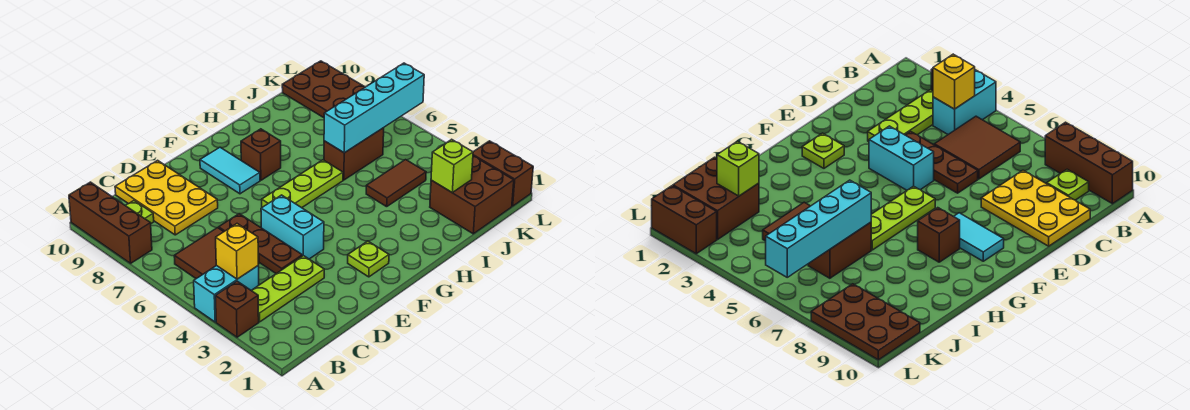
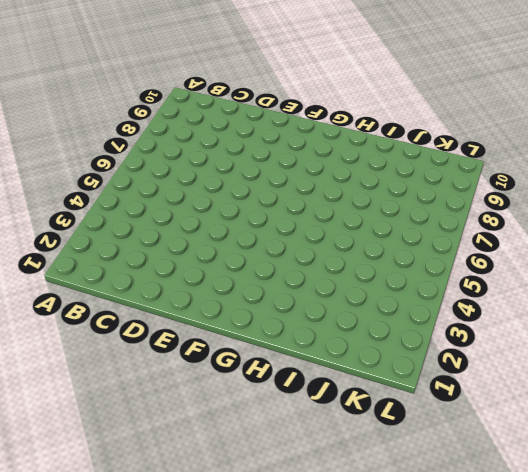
none -> brown 1x1 brick [215,281,259,337]
none -> cyan 1x2 brick [194,265,259,322]
none -> brown 1x3 brick [69,182,152,263]

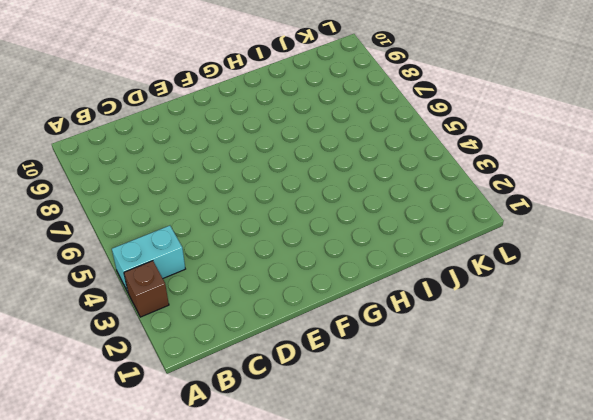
none -> brown 1x3 brick [69,182,152,263]
none -> lime 1x3 plate [251,256,324,322]
none -> brown 2x2 tile [174,228,259,279]

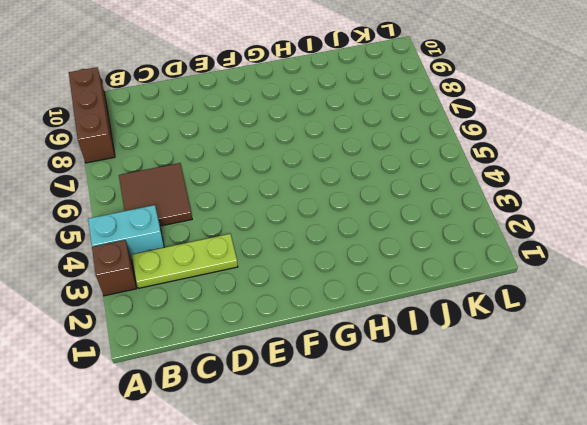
none -> lime 1x1 plate [126,201,154,224]
none -> yellow 2x3 plate [115,160,218,235]
none -> brown 1x3 plate [219,214,302,274]

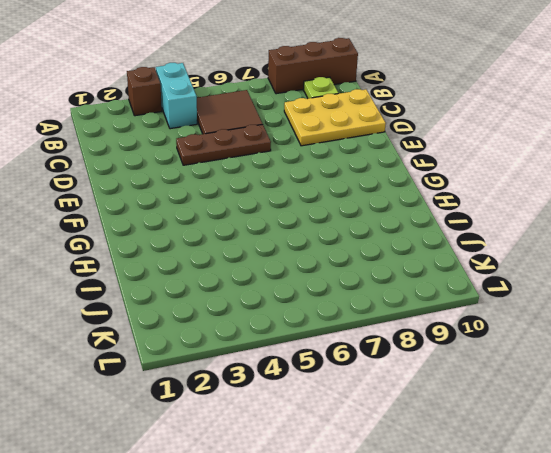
none -> lime 1x3 plate [251,256,324,322]
none -> cyan 1x2 brick [261,195,324,259]
none -> lime 1x1 plate [348,241,389,277]

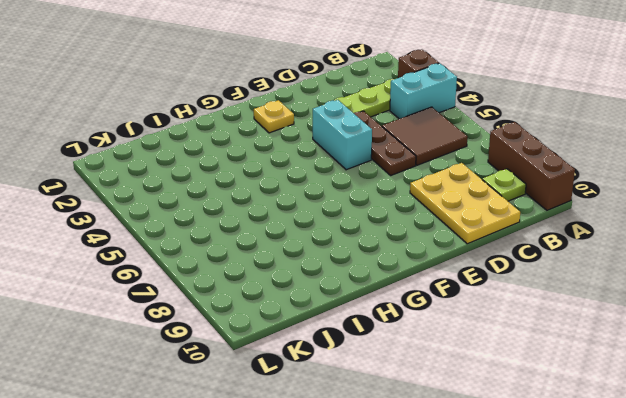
yellow 1x1 plate [254,100,294,133] -> lime 1x1 plate [348,241,389,277]
none -> lime 1x3 plate [262,160,343,208]
none -> cyan 1x2 tile [200,147,260,194]
none -> brown 1x1 brick [241,129,281,180]

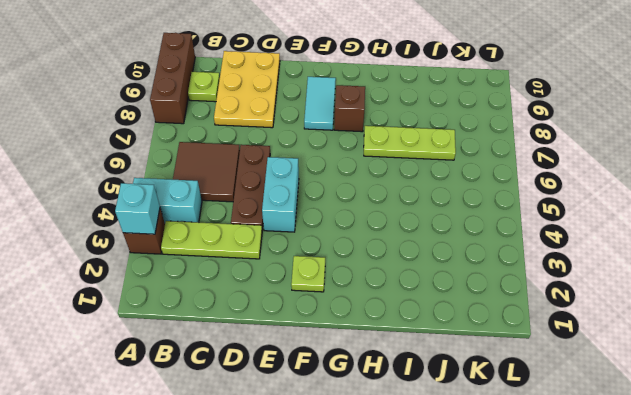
cyan 1x1 brick [115,183,160,234] -> none
lime 1x3 plate [364,126,456,160] -> lime 1x3 plate moved to [262,160,343,208]
none -> brown 1x2 tile [366,160,426,207]
none -> brown 1x2 brick [324,128,384,180]
none -> brown 2x2 brick [430,156,514,234]

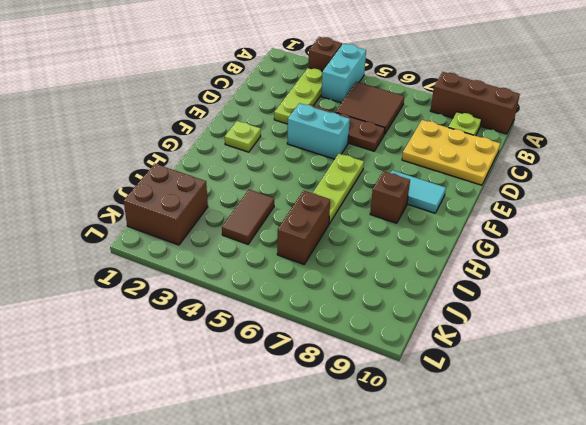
none -> brown 2x3 plate [282,61,365,118]
none -> brown 1x2 brick [473,141,533,206]
none -> yellow 1x1 brick [216,224,258,279]

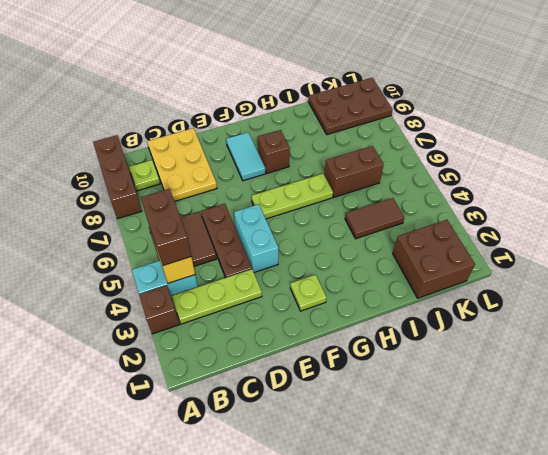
brown 1x2 brick [141,189,191,266] -> brown 1x2 brick moved to [473,141,533,206]
brown 2x3 plate [308,78,393,135] -> brown 2x3 plate turned to [282,61,365,118]
none -> cyan 1x4 brick [324,63,424,153]
none -> lime 1x1 brick [431,139,473,192]

